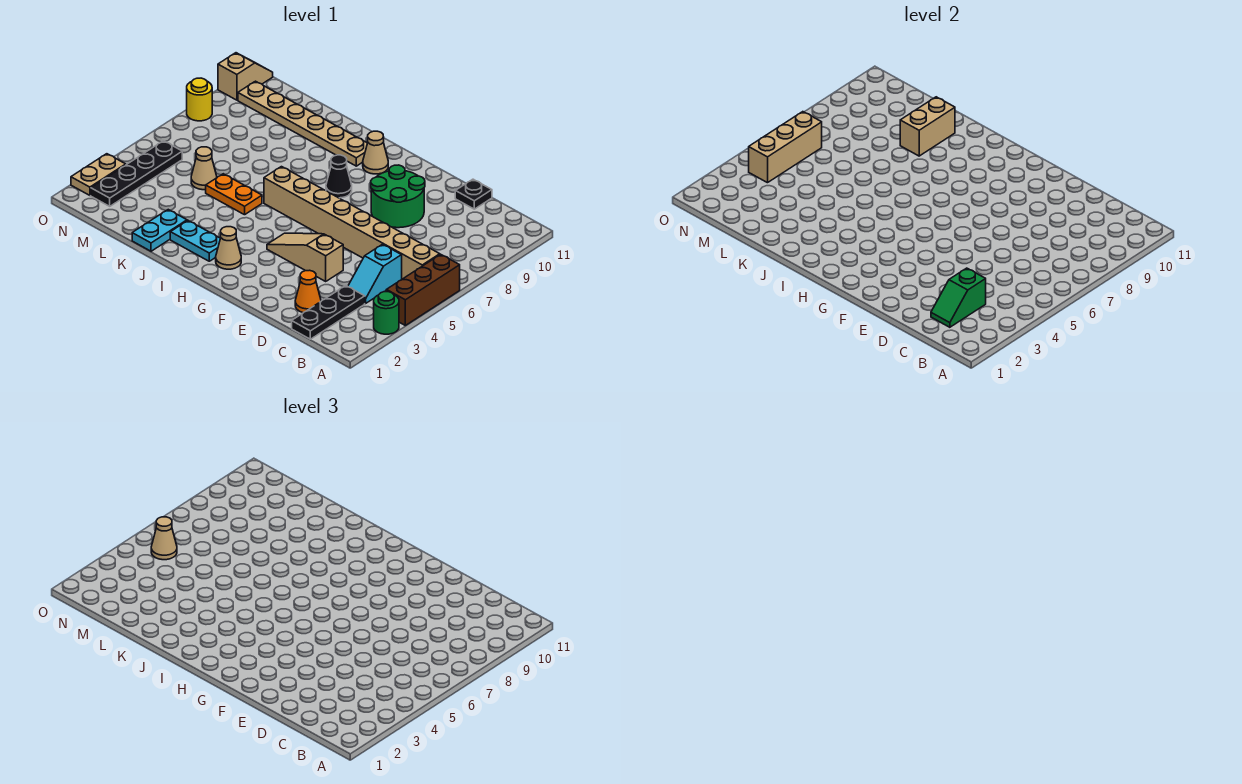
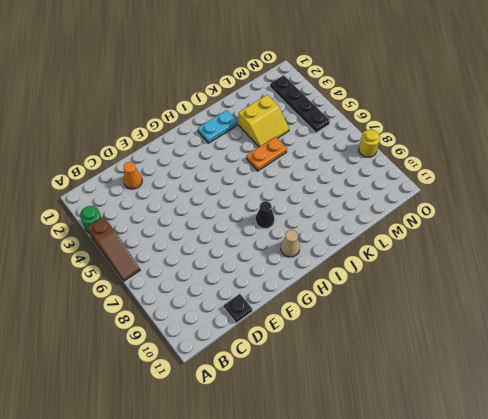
brown 1x3 slope [87,217,140,281] -> brown 1x3 brick [386,254,460,325]
yellow 2x2 slope [239,95,289,147] -> none
none -> tan 1x8 brick [264,167,440,279]
none -> black 1x3 plate [292,286,365,339]
none -> cyan 1x2 slope [348,244,402,303]

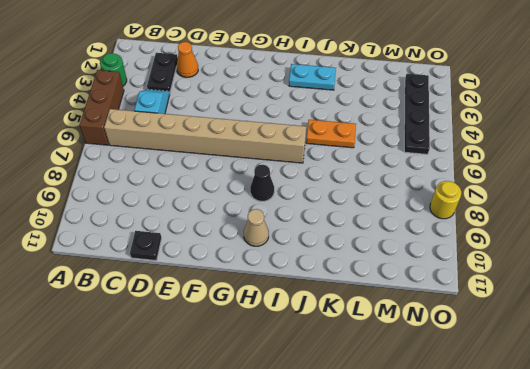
black 1x2 plate [147,53,178,93] -> black 1x3 plate [292,286,365,339]
none -> tan 1x3 slope [267,233,343,281]
none -> green 2x2 round brick [371,165,425,228]
none -> tan 1x1 cone [216,227,241,269]

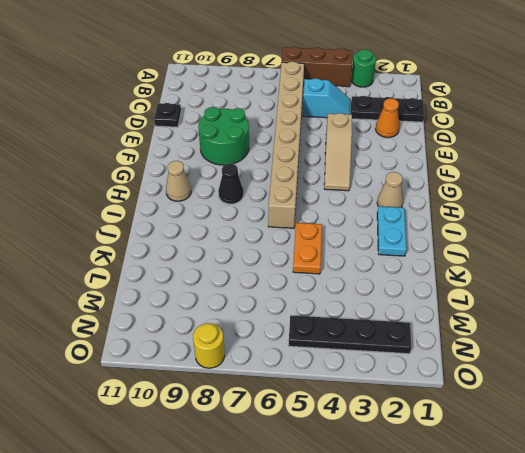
none -> tan 1x6 plate [238,81,367,166]
none -> cyan 1x2 plate [132,210,187,251]
none -> tan 1x1 cone [191,147,217,190]

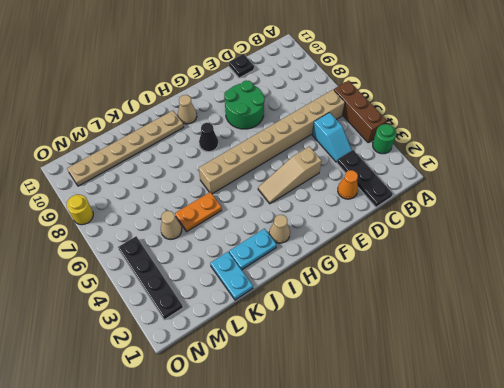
none -> tan 1x2 plate [71,154,126,195]
none -> tan 1x2 slope [218,53,273,100]
none -> green 1x2 slope [931,268,986,327]

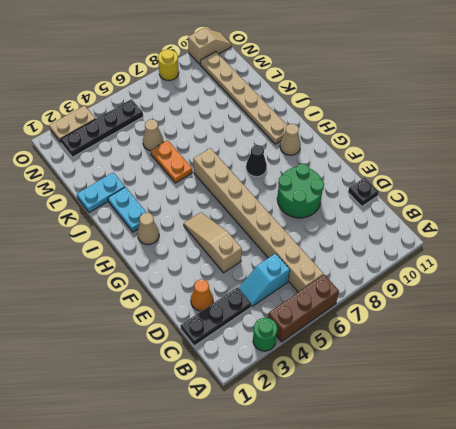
none -> green 1x2 slope [931,268,986,327]
none -> tan 1x2 brick [900,97,955,156]
none -> tan 1x3 brick [749,112,822,183]

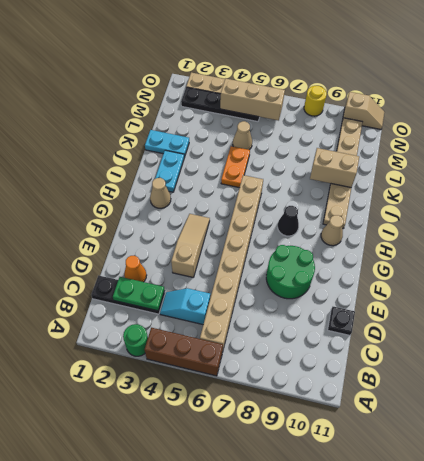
green 1x2 plate [113,277,165,311] -> green 1x2 slope [931,268,986,327]
none -> tan 1x1 cone [151,517,177,560]

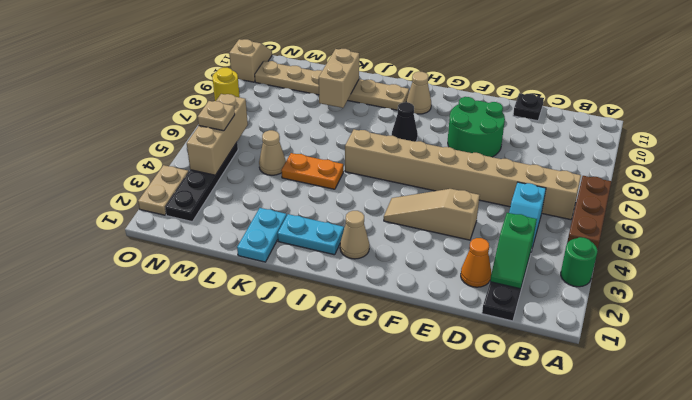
tan 1x1 plate [198,101,235,131] -> tan 1x1 cone [151,517,177,560]

